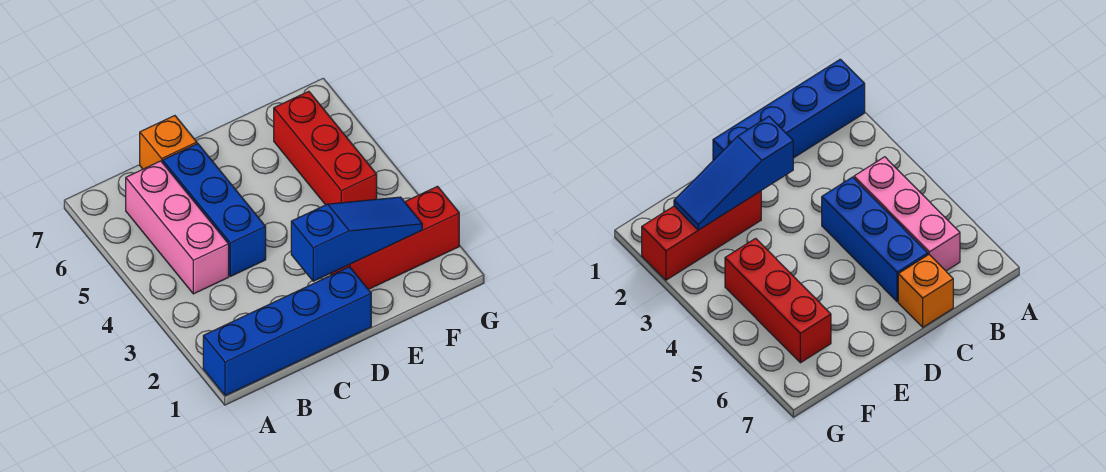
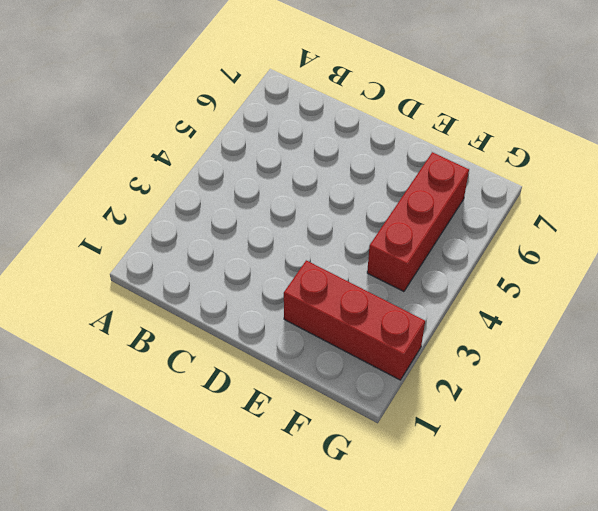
none -> blue 1x4 brick [203,267,371,396]
none -> pink 1x3 brick [126,161,229,294]

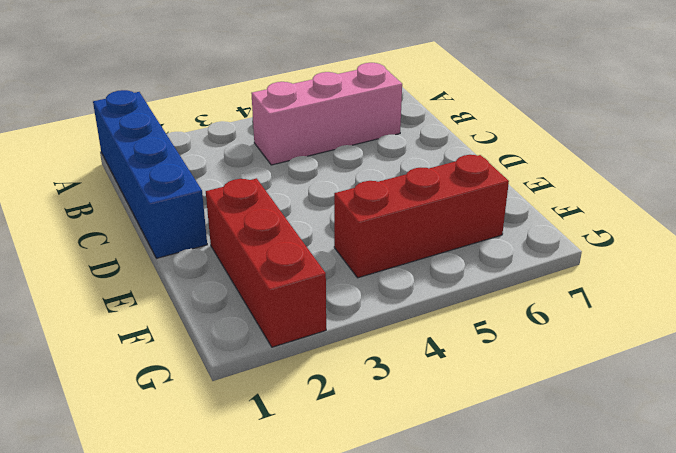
none -> blue 1x3 brick [163,144,266,276]
none -> orange 1x1 brick [140,116,197,169]

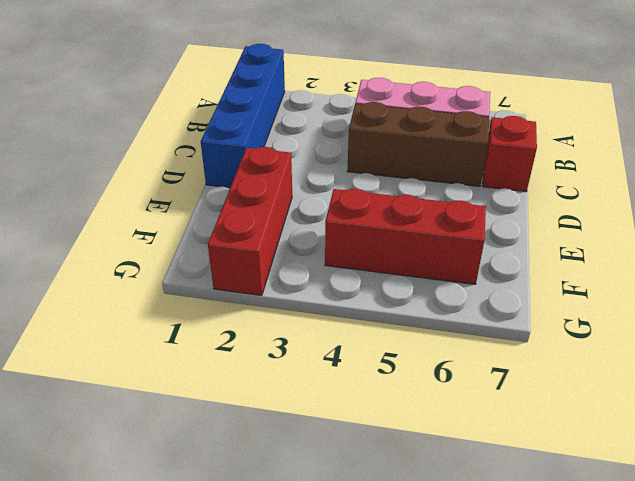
brown 1x3 brick [347,102,489,186] -> blue 1x3 brick [163,144,266,276]
red 1x1 brick [483,116,537,192] -> orange 1x1 brick [140,116,197,169]
none -> blue 1x3 slope [291,197,422,281]

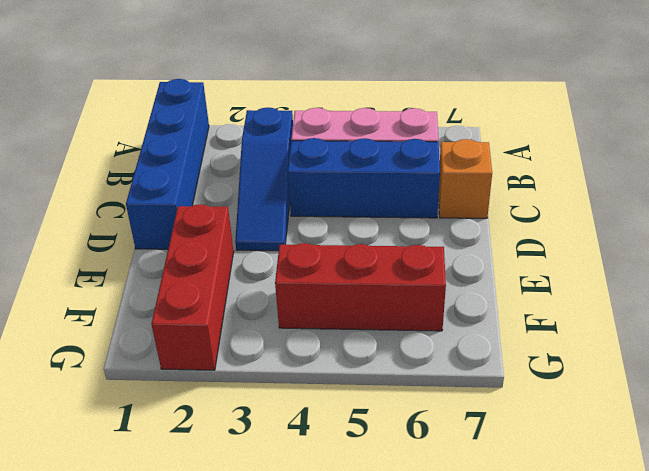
blue 1x3 slope [235,107,293,251] -> blue 1x3 slope moved to [291,197,422,281]

